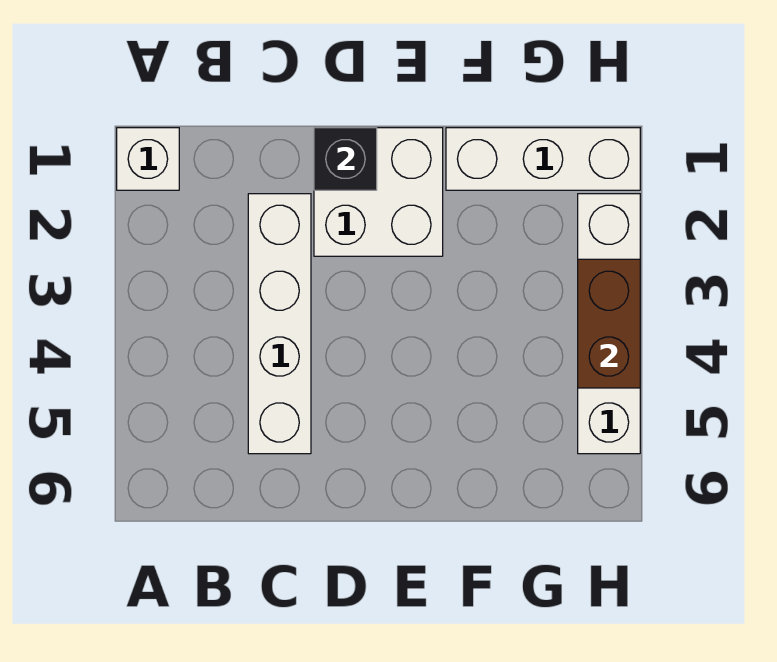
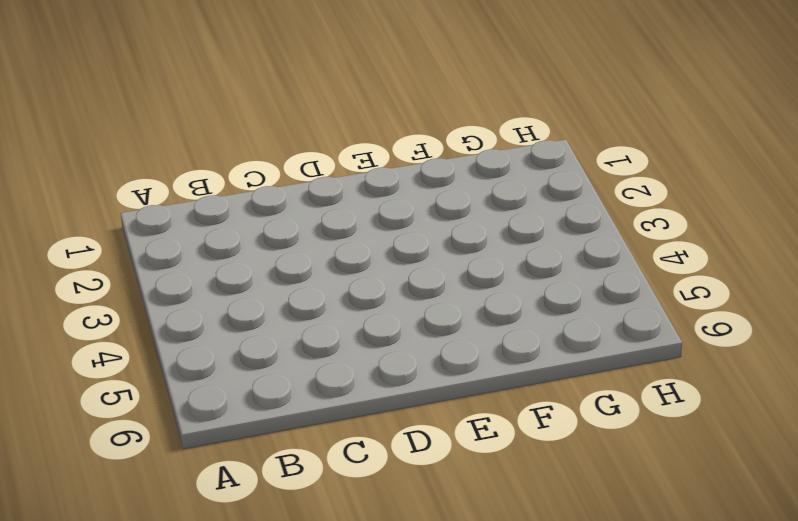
none -> white 1x1 brick [117,128,179,190]
none -> white 1x4 brick [248,194,311,454]

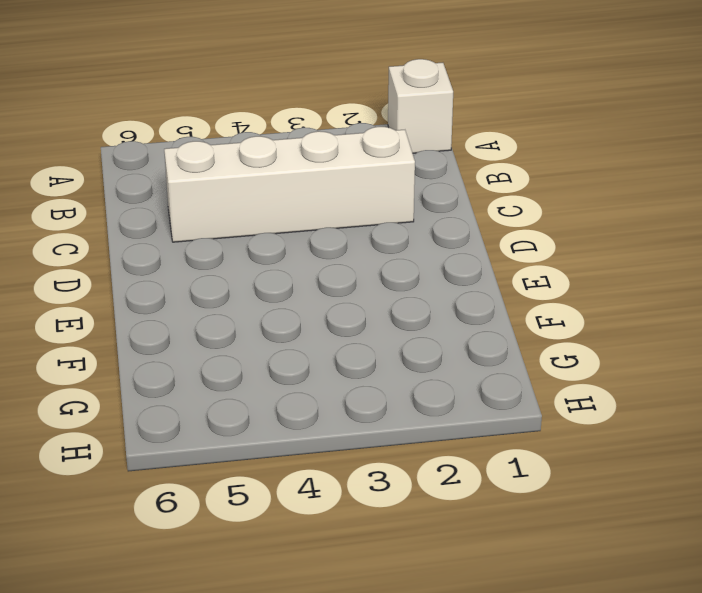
none -> white 2x2 brick [314,128,443,256]
none -> white 1x3 brick [446,128,640,190]

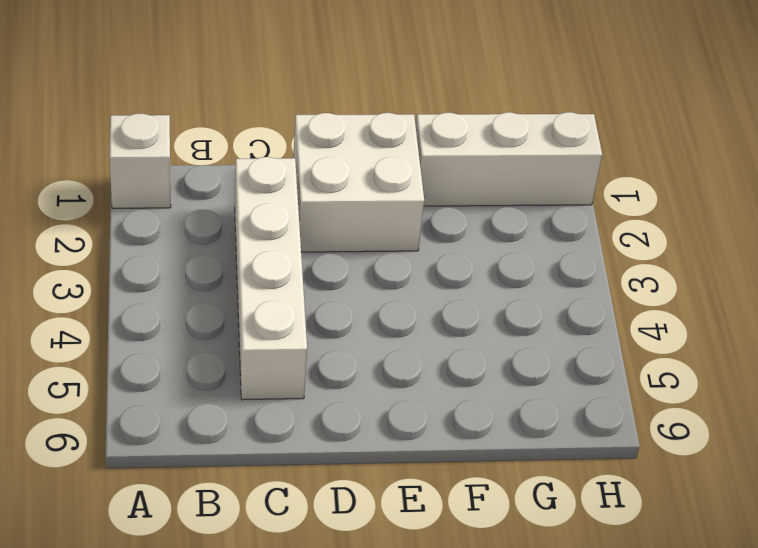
none -> white 1x4 brick [578,194,640,454]
none -> black 1x1 brick [314,128,377,190]

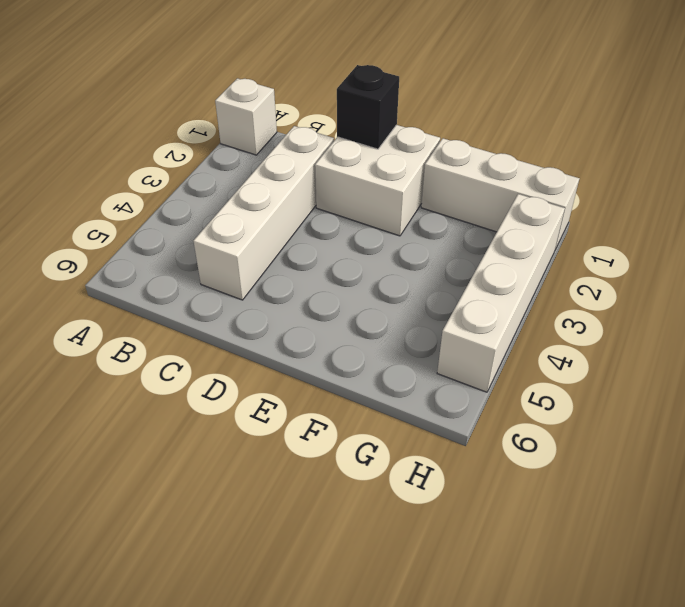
none -> brown 1x2 brick [578,259,640,388]

